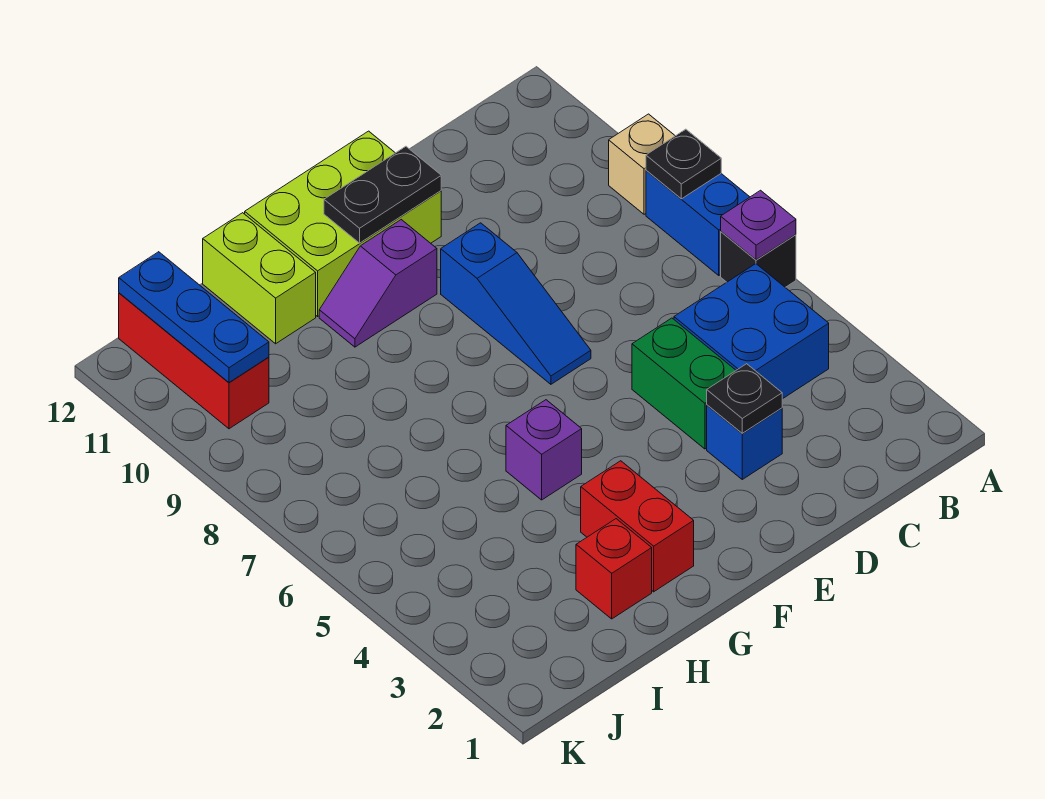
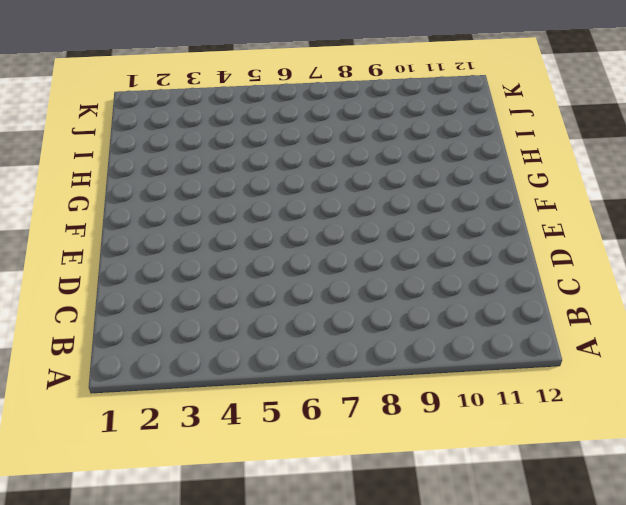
none -> black 1x1 brick [721,232,796,287]
none -> blue 1x2 brick [646,170,749,275]
none -> tan 1x1 brick [609,114,675,214]

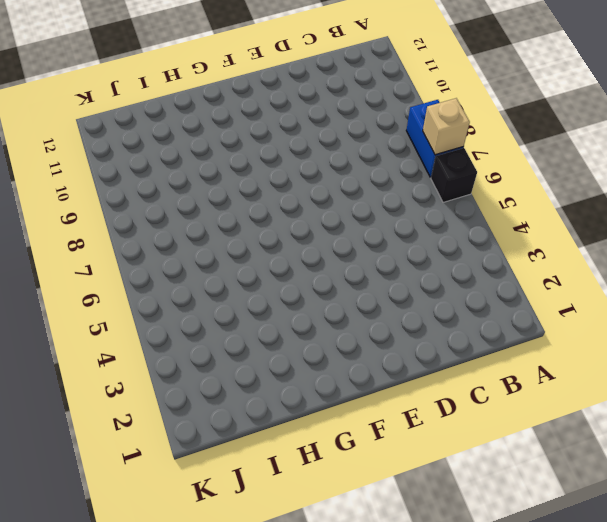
tan 1x1 brick [423,98,470,155] -> tan 1x1 brick moved to [609,114,675,214]
none -> blue 2x2 brick [674,264,829,399]
none -> blue 1x1 brick [707,405,782,479]
none -> green 1x2 brick [632,318,736,449]

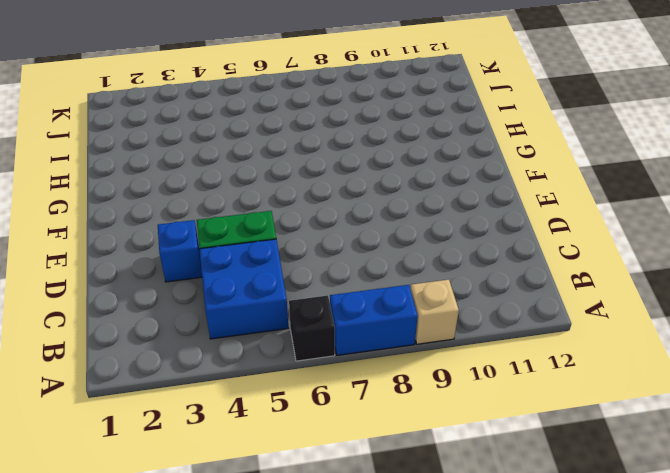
none -> blue 1x3 slope [441,223,591,384]
none -> lime 2x3 brick [245,131,441,316]
none -> purple 1x2 slope [319,220,437,347]

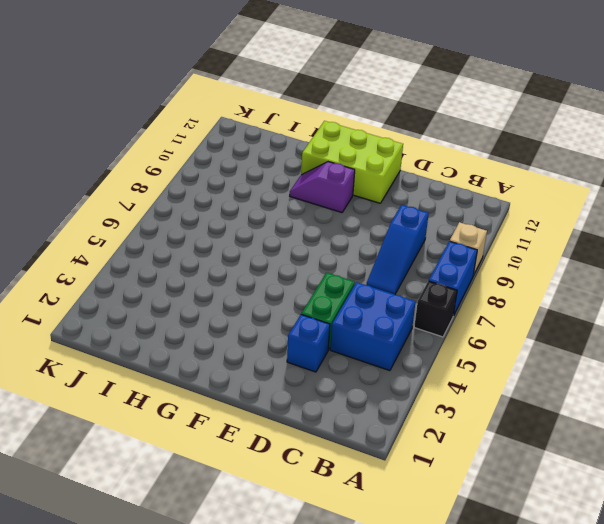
blue 1x3 slope [366,205,429,295] -> blue 1x3 slope moved to [441,223,591,384]
none -> red 1x2 brick [581,461,694,592]
none -> purple 1x1 brick [506,400,582,500]
none -> red 1x1 brick [576,519,652,619]

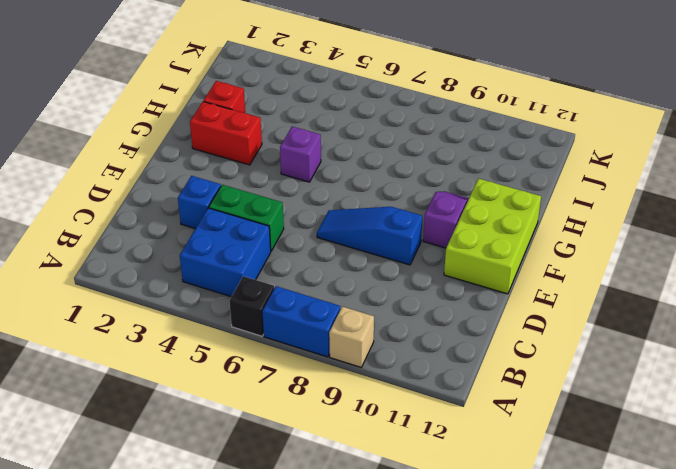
none -> lime 1x2 brick [203,213,316,344]
none -> red 1x3 brick [119,293,269,429]
none -> purple 1x1 plate [721,190,796,260]

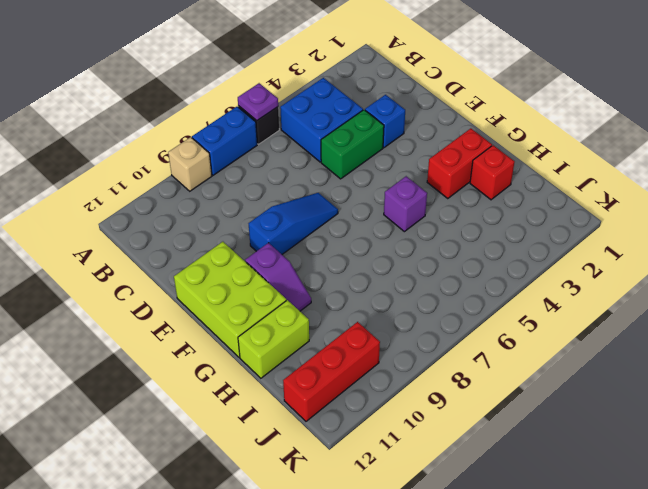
none -> black 1x1 plate [646,129,721,199]
none -> black 1x1 plate [707,364,782,433]
none -> black 1x2 plate [324,146,441,243]

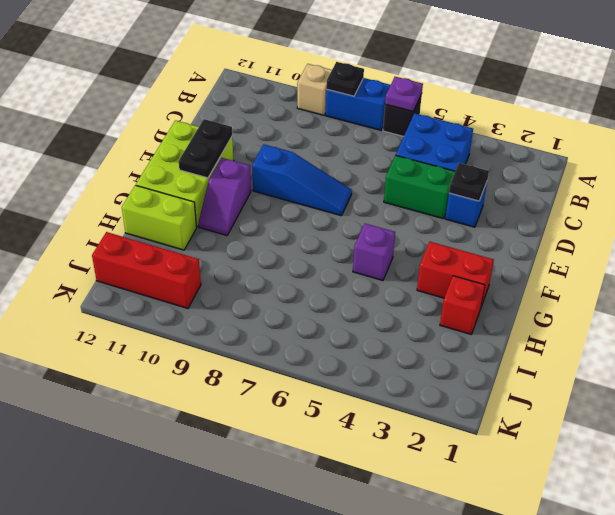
none -> blue 1x3 plate [119,252,269,382]

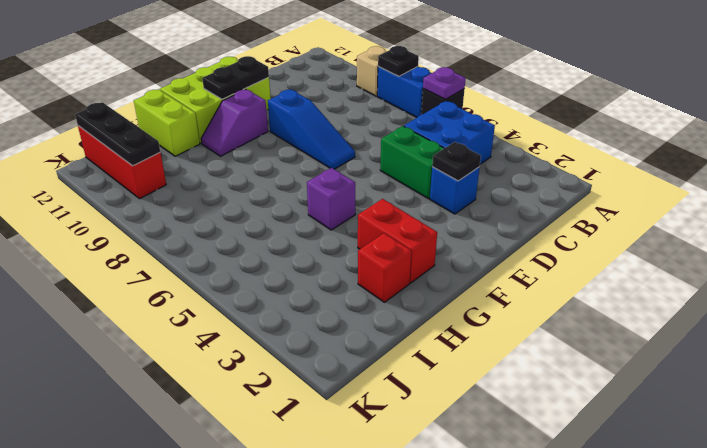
black 1x3 plate [75,102,160,166] -> blue 1x3 plate [119,252,269,382]

